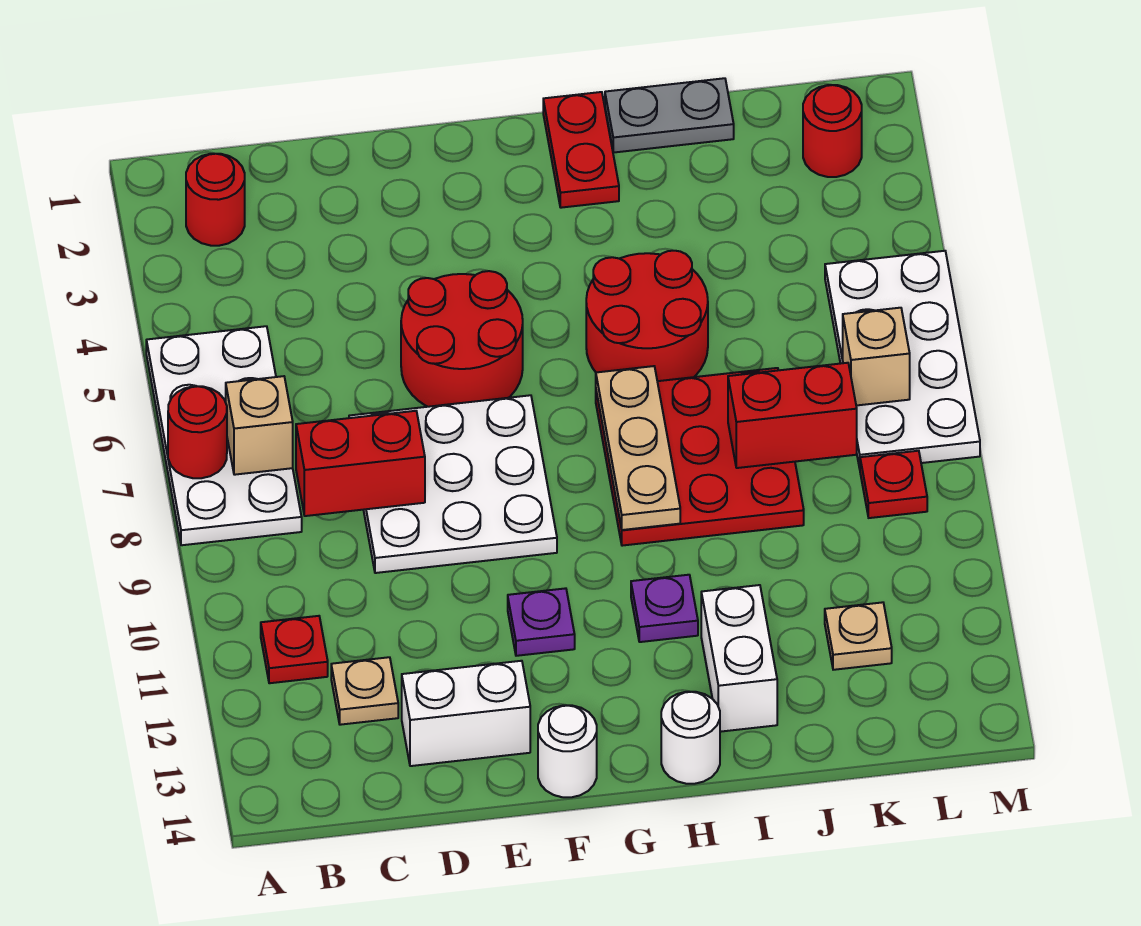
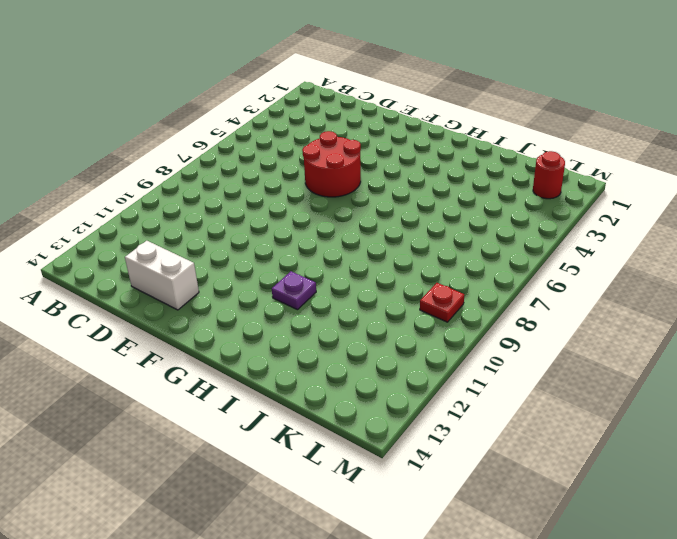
none -> white 2x4 plate [146,326,302,545]
none -> red 1x1 round brick [186,154,245,246]
none -> red 1x1 plate [261,616,328,683]

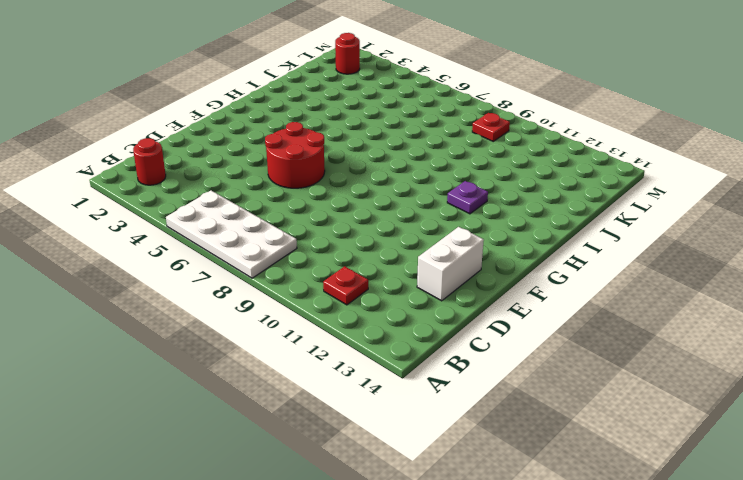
none -> tan 1x1 plate [331,657,398,725]
none -> white 3x3 plate [349,395,557,573]
none -> purple 1x1 plate [508,588,575,656]

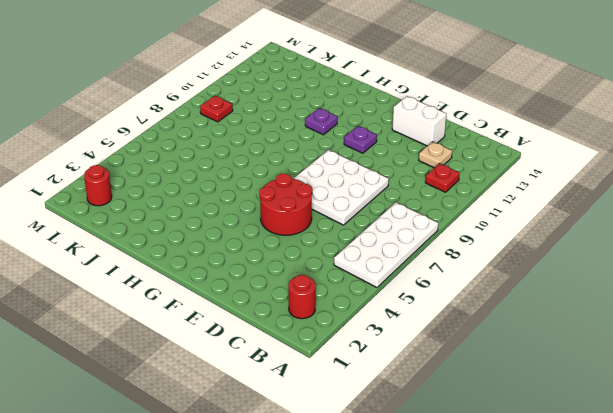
none -> white 1x1 round brick [538,705,597,797]
none -> red 1x2 plate [543,92,619,208]
none -> red 2x2 round brick [586,251,708,381]

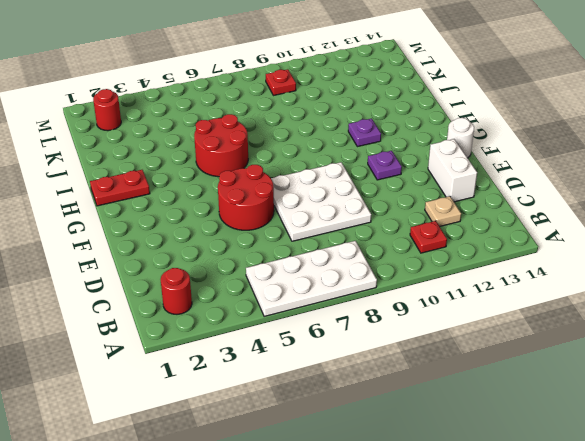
none -> red 3x3 plate [596,368,804,546]
none -> white 1x1 round brick [661,692,720,784]
none -> grey 1x2 plate [605,78,734,152]

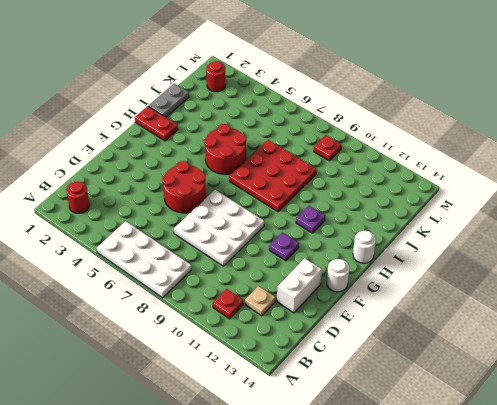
none -> white 1x2 brick [701,585,777,732]
none -> tan 1x1 plate [825,602,892,670]
none -> white 2x4 plate [825,251,980,468]

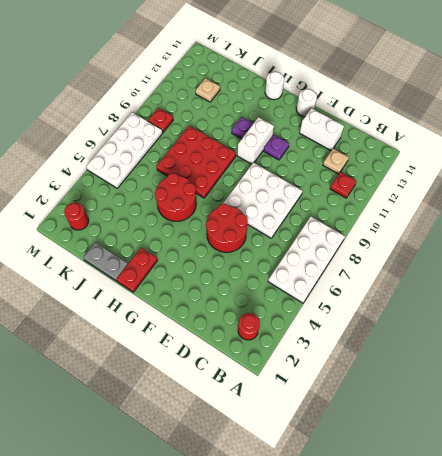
white 1x2 brick [237,117,274,164] -> white 1x2 brick moved to [701,585,777,732]
none -> red 1x1 round brick [168,386,227,478]
none -> tan 1x1 brick [226,376,293,475]
none -> red 1x2 brick [296,411,425,516]

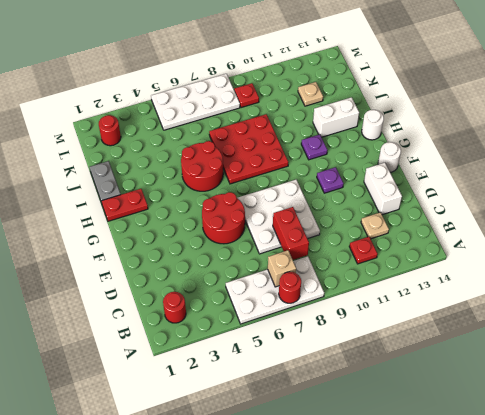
none -> tan 1x3 plate [596,366,680,530]
none -> red 1x2 brick [728,363,857,468]
none -> tan 1x1 brick [843,308,910,406]

